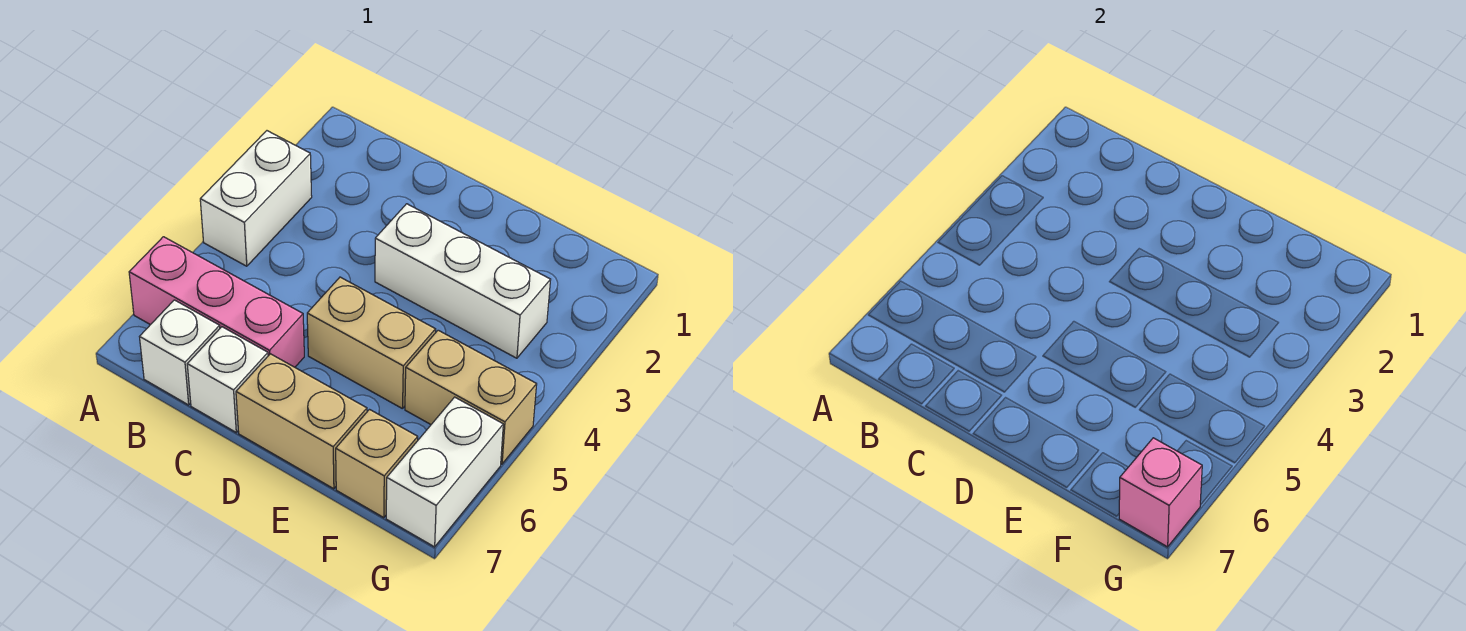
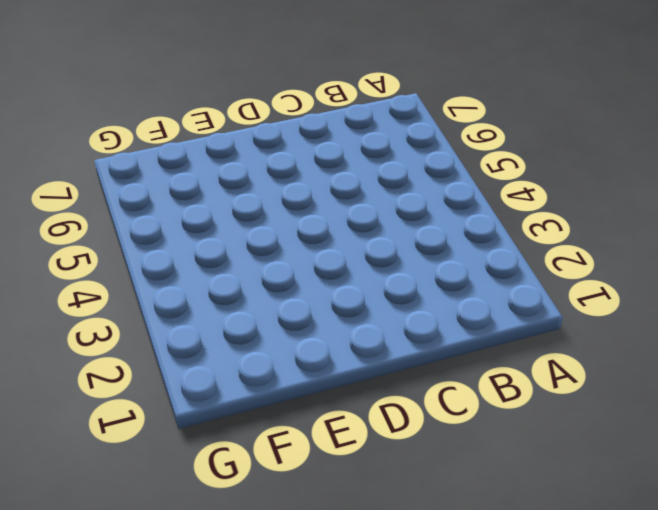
none -> white 1x2 brick [200,131,312,266]
none -> pink 1x3 brick [129,237,304,367]

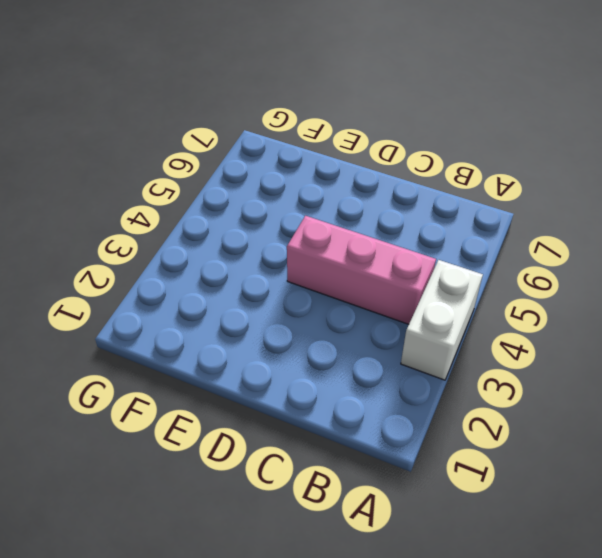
pink 1x3 brick [287,216,436,324] -> pink 1x3 brick moved to [129,237,304,367]
none -> white 1x1 brick [140,300,220,405]
none -> white 1x1 brick [187,327,268,432]

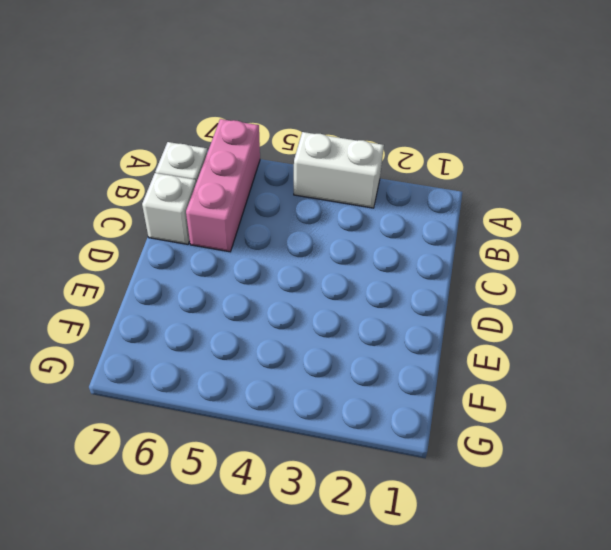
none -> white 1x3 brick [375,204,551,358]
none -> tan 1x2 brick [307,277,436,409]

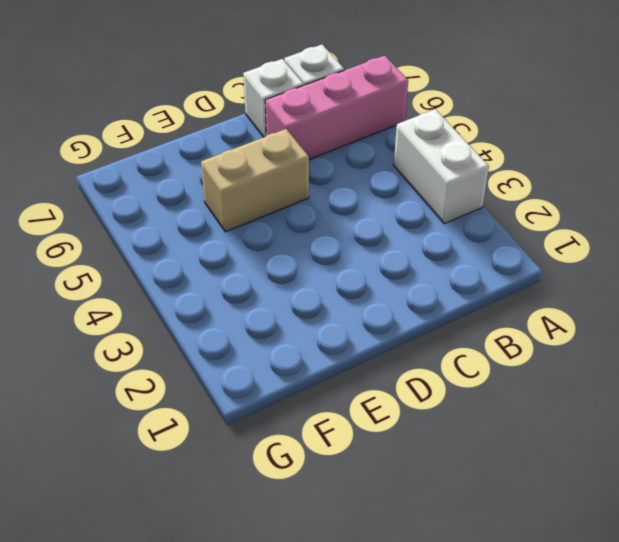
none -> white 1x3 brick [375,204,551,358]
none -> tan 1x2 brick [236,354,367,489]

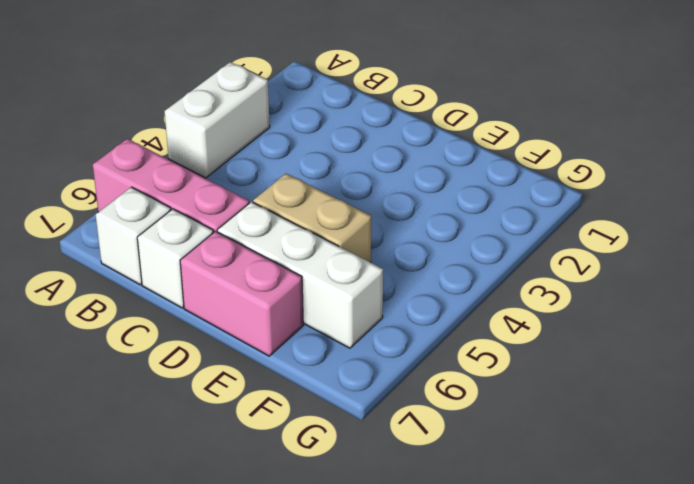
white 1x3 brick [217,202,383,348] -> white 1x3 brick moved to [375,204,551,358]
pink 1x2 brick [180,231,303,356] -> tan 1x2 brick [236,354,367,489]
none -> tan 1x2 brick [405,330,537,464]
none -> tan 1x1 brick [336,410,418,518]

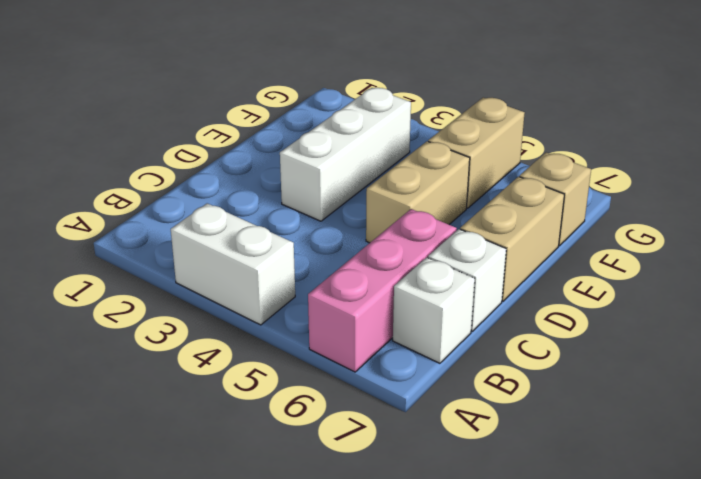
none -> white 1x2 brick [386,397,503,547]
none -> pink 1x1 brick [1119,438,1202,547]

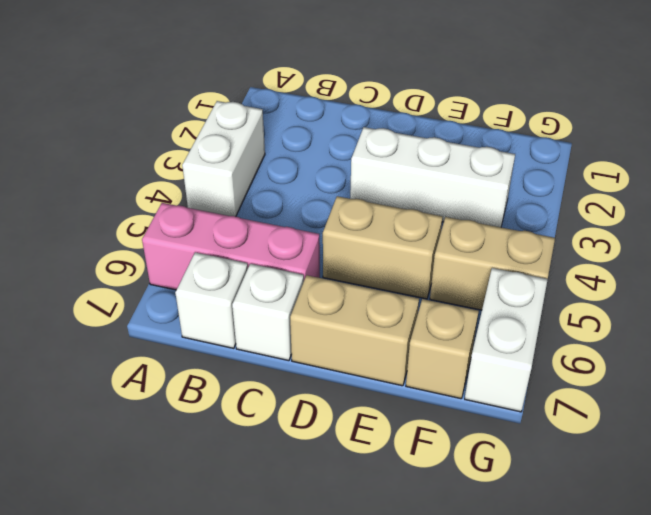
none -> pink 1x1 brick [1119,438,1202,547]

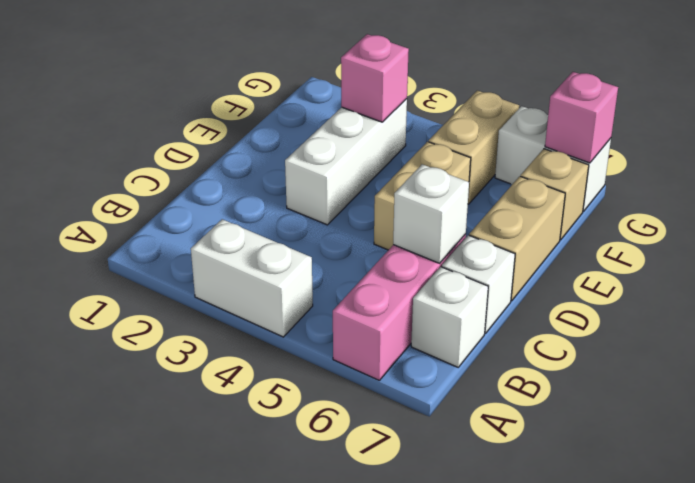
white 1x1 brick [393,164,469,263] -> none
pink 1x1 brick [341,34,409,122] -> none

